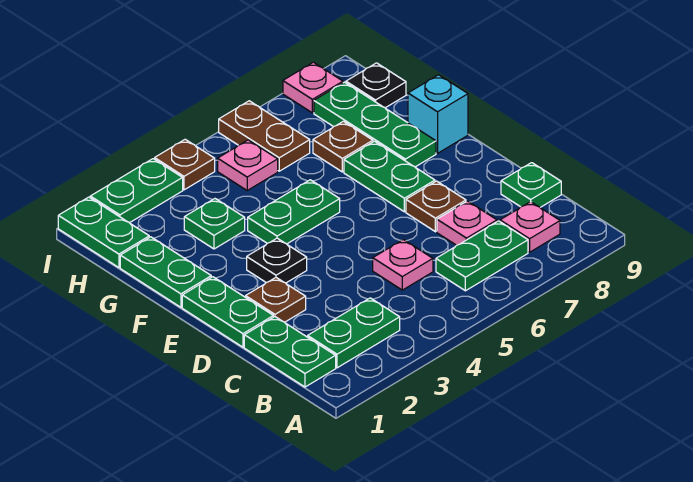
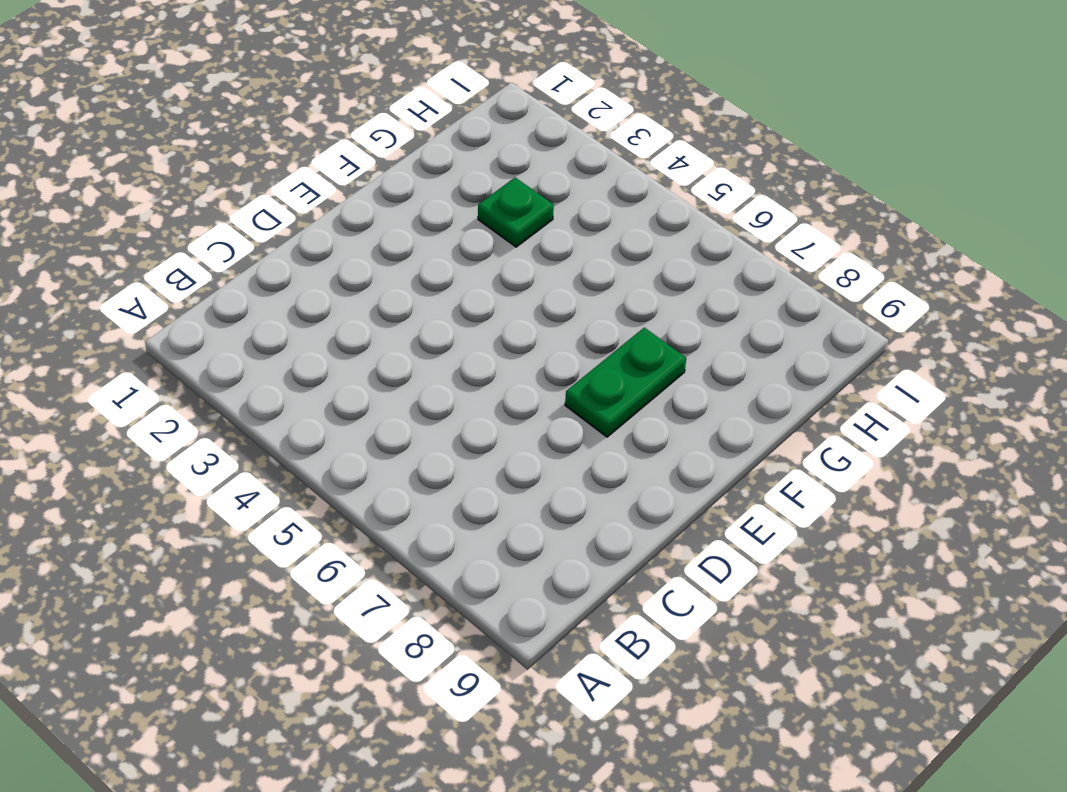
none -> green 1x2 plate [244,317,336,387]
none -> green 1x2 plate [308,298,400,368]
none -> green 1x2 plate [436,221,528,291]

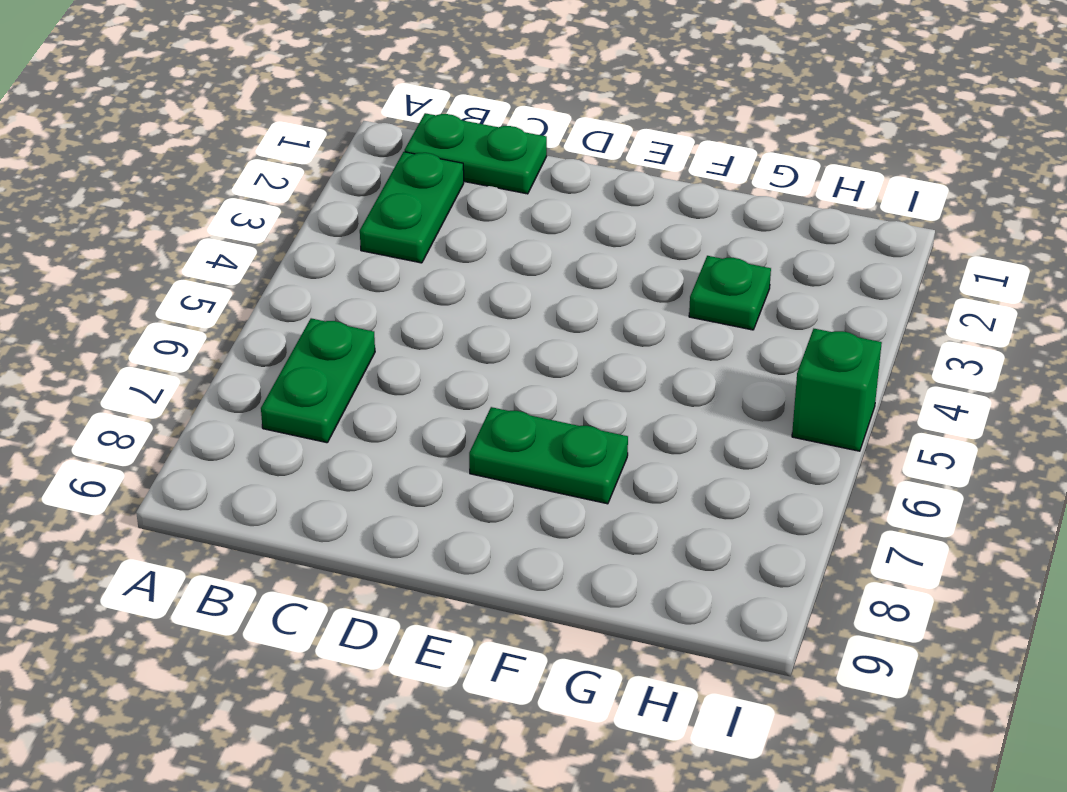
green 1x1 brick [792,329,882,451] -> none
none -> pink 1x1 plate [500,202,560,252]
none -> pink 1x1 plate [373,240,433,290]
none -> pink 1x1 plate [437,201,497,245]

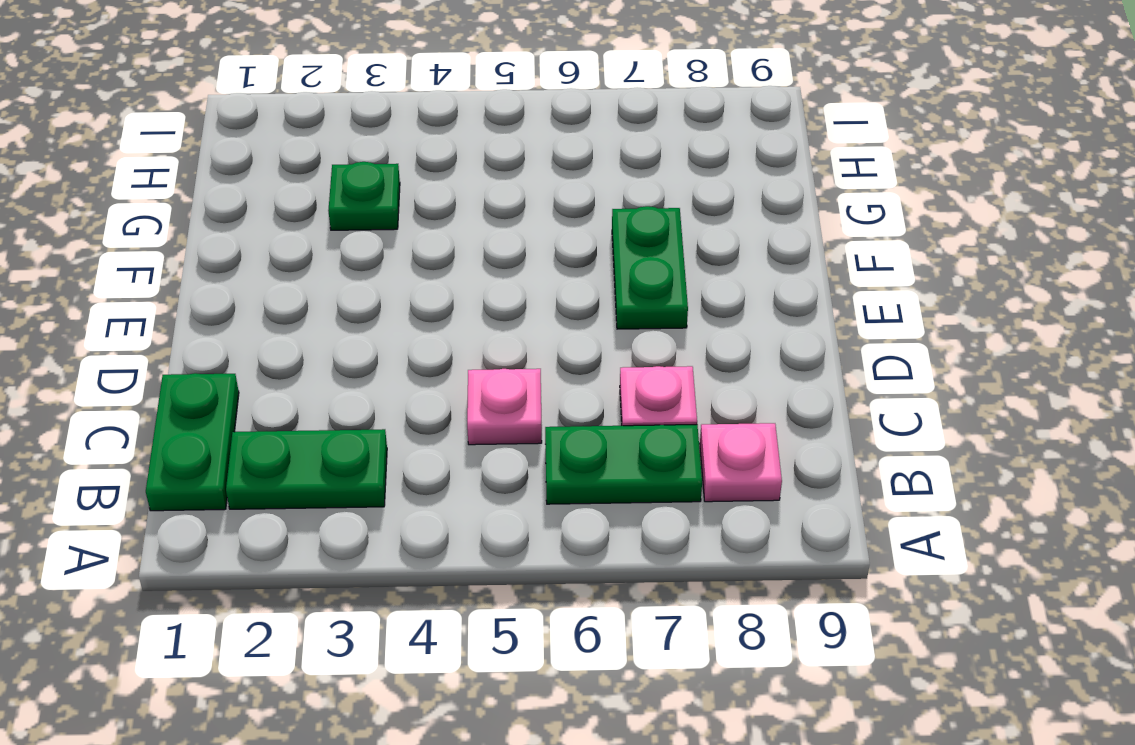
none -> green 1x1 plate [501,163,561,207]
none -> green 1x2 plate [182,277,273,347]
none -> brown 1x1 plate [246,278,306,322]

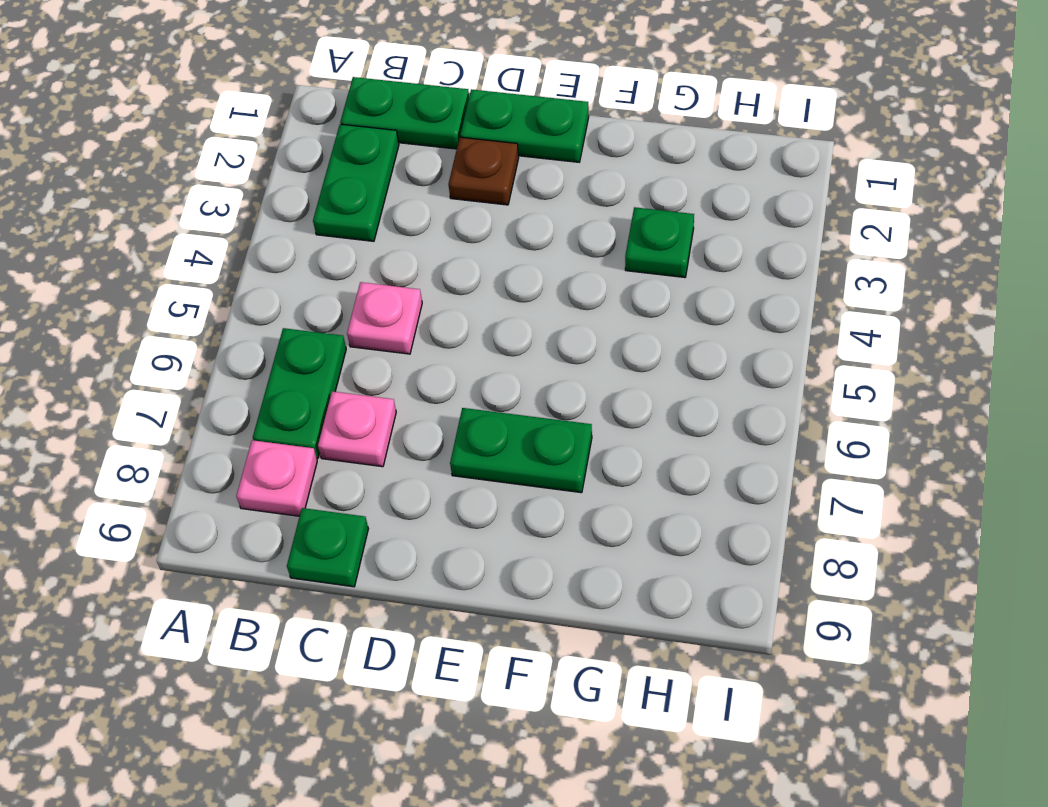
none -> brown 1x1 plate [406,181,466,232]
none -> black 1x1 plate [247,238,307,283]
none -> green 1x2 plate [120,237,211,307]

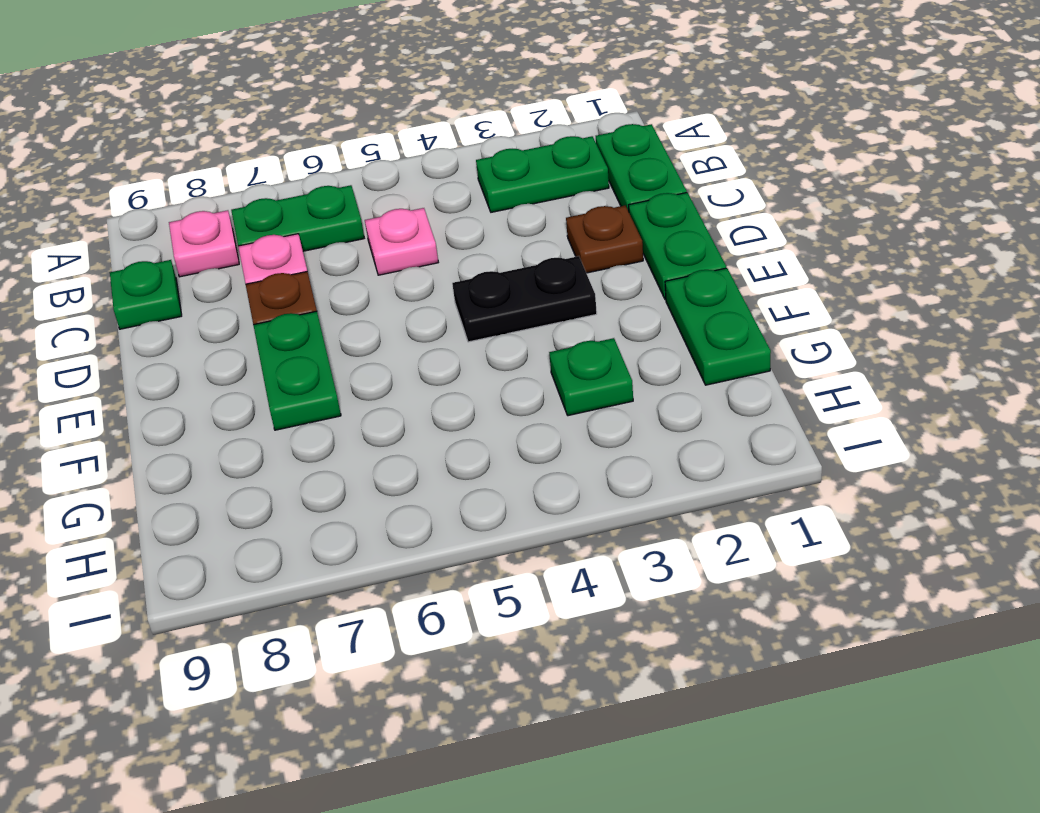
black 1x2 plate [452,256,597,342] -> black 1x1 plate [247,238,307,283]
none -> green 1x2 plate [248,180,340,244]
none -> green 1x3 plate [314,82,436,167]
none -> cyan 1x1 brick [408,75,468,153]

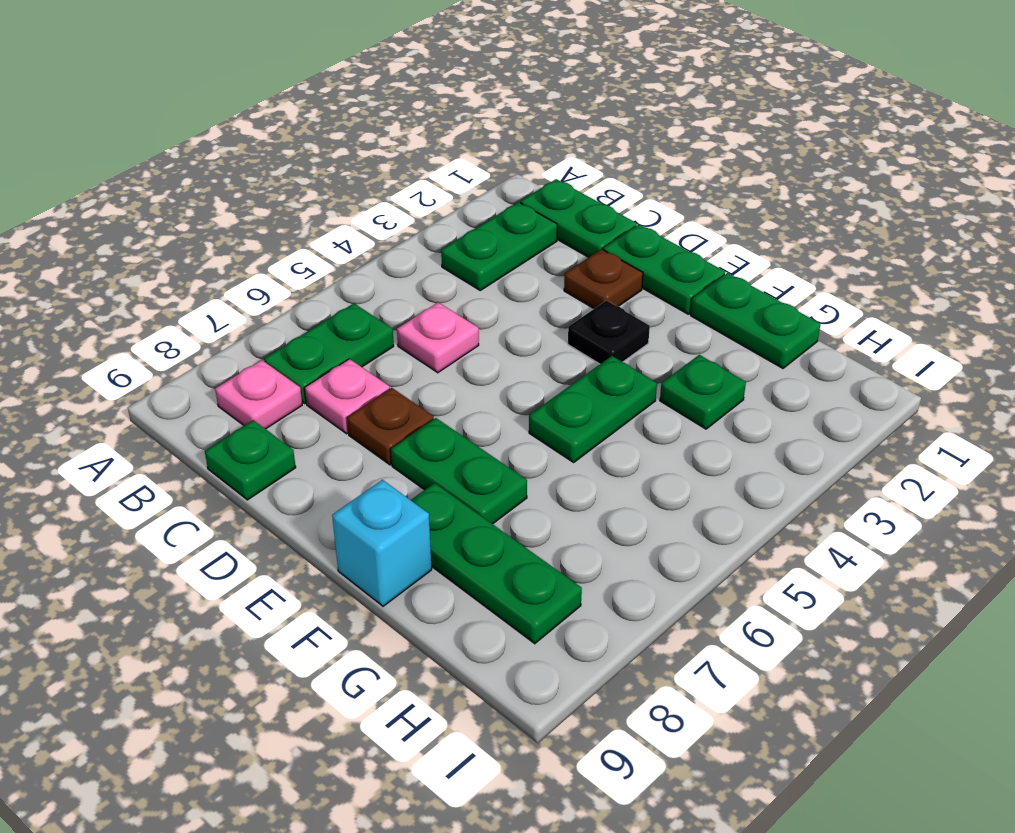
none -> brown 1x1 plate [313,121,373,172]
none -> green 1x2 plate [58,197,149,268]
none -> pink 1x1 plate [218,140,278,190]

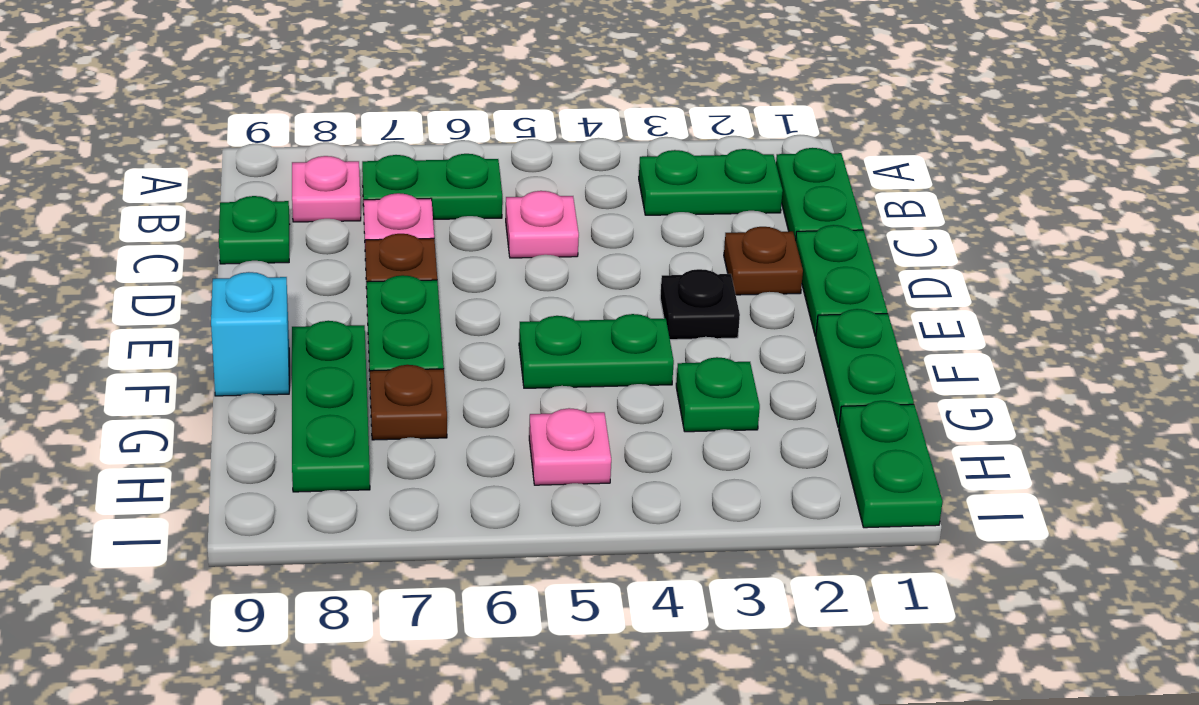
none -> brown 1x2 plate [219,101,310,171]
none -> black 1x1 plate [346,63,406,108]
none -> green 1x2 plate [90,159,183,223]

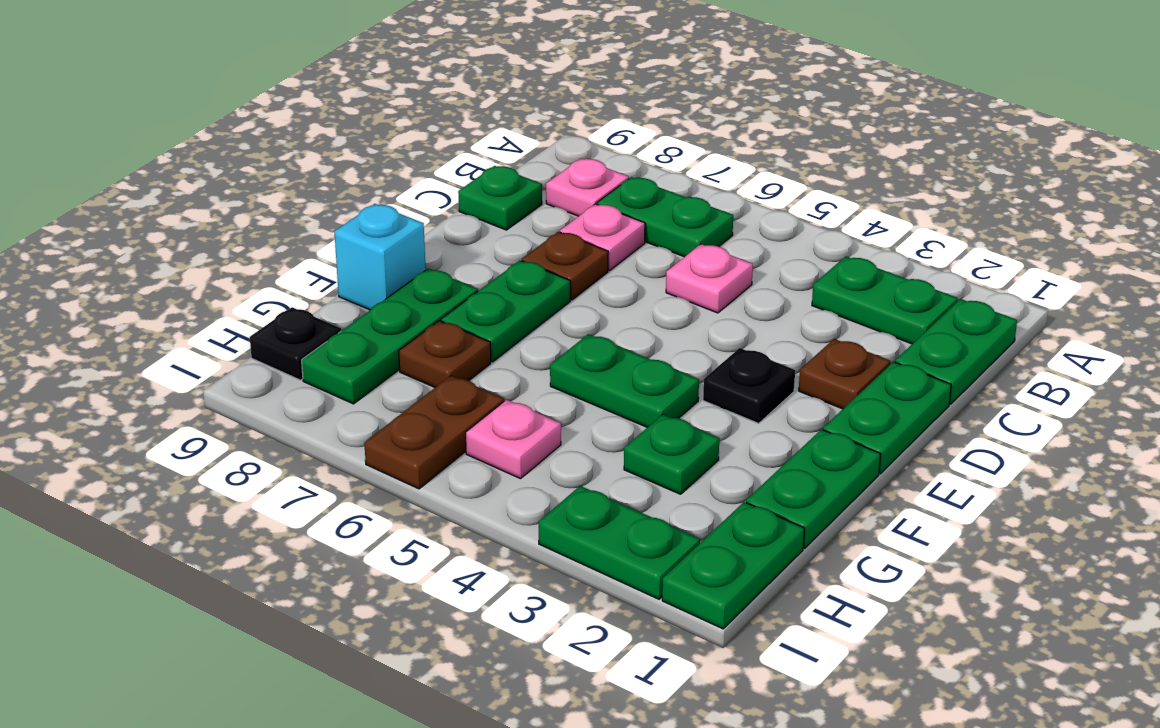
none -> brown 1x1 plate [155,139,215,190]
none -> pink 1x1 plate [283,62,343,113]

